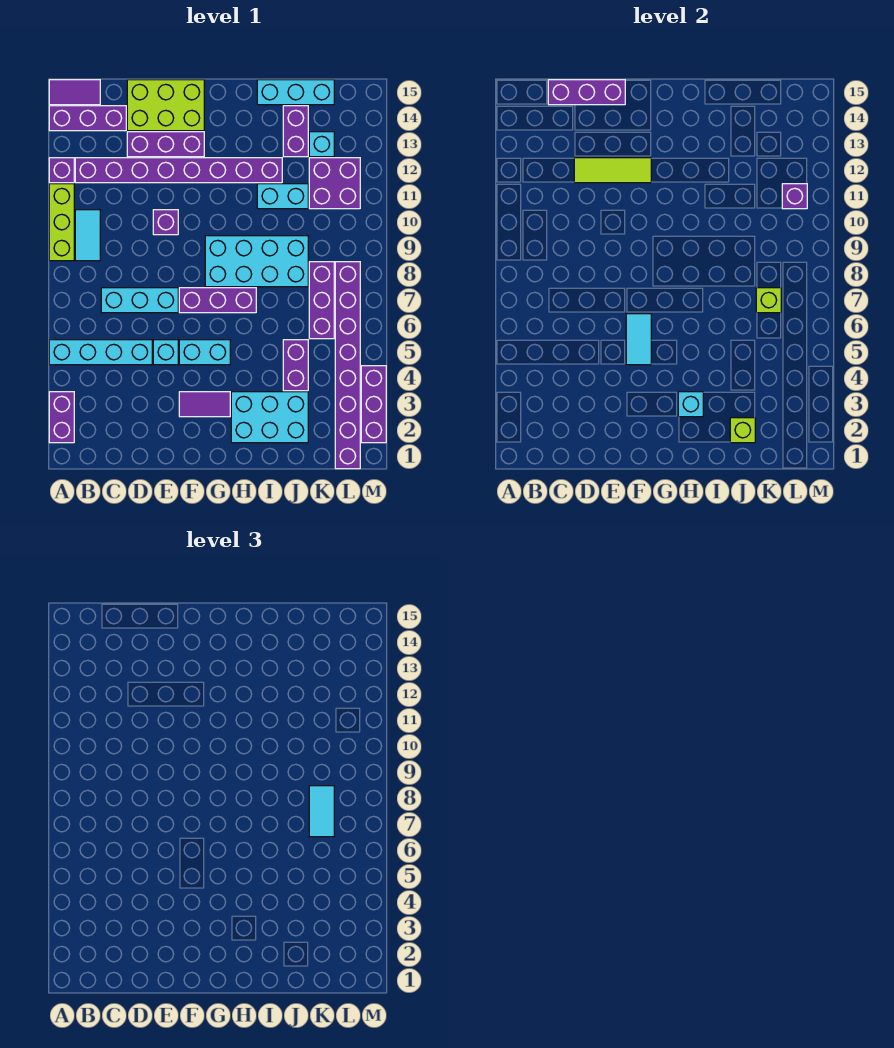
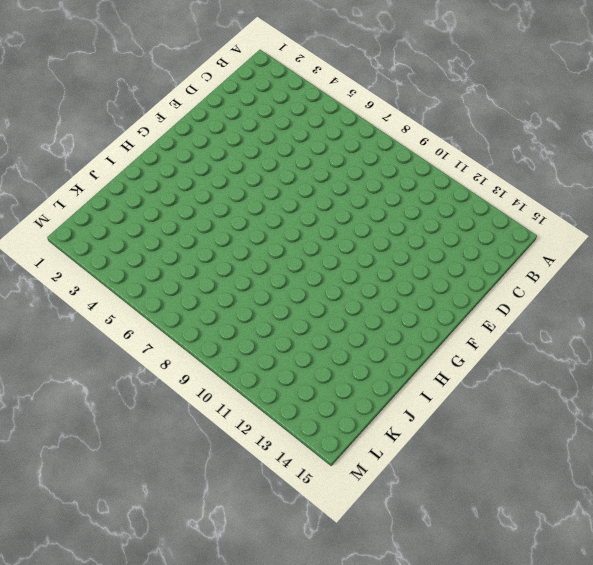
none -> purple 1x2 brick [49,392,74,443]
none -> cyan 1x4 brick [49,340,152,365]
none -> lime 1x3 brick [49,184,74,261]
none -> purple 1x1 brick [49,158,74,183]

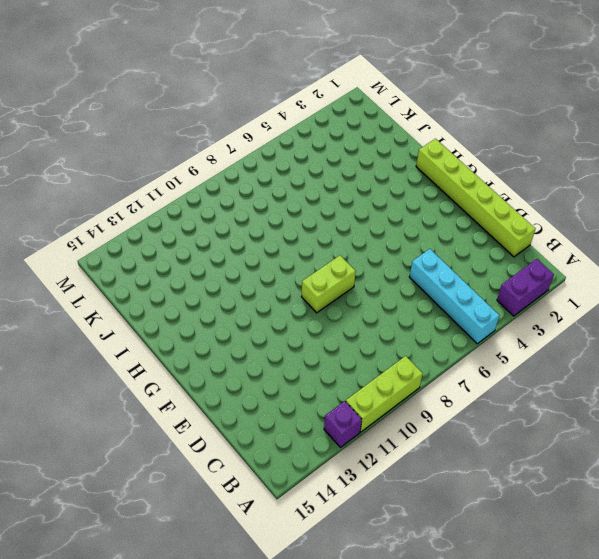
lime 1x6 brick [416,139,536,257] -> none
lime 1x2 brick [301,256,356,313] -> none
none -> purple 1x3 brick [49,106,126,131]
none -> purple 1x2 tile [49,80,100,105]
none -> cyan 1x2 tile [75,210,100,261]
none -> purple 1x8 brick [75,158,282,183]

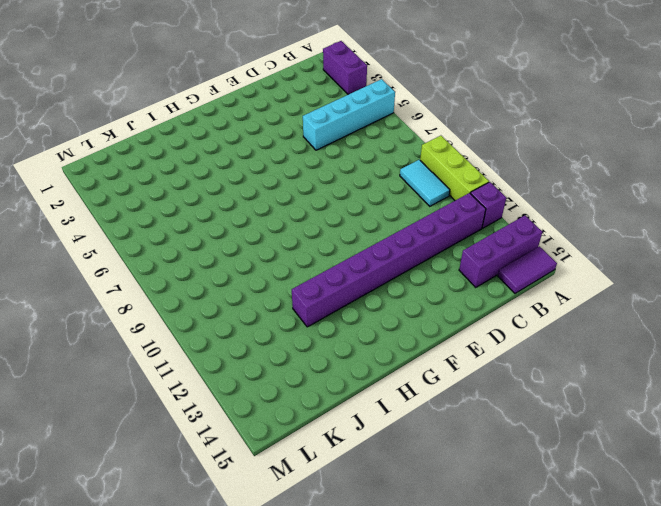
none -> cyan 1x3 brick [101,288,178,313]
none -> purple 1x3 brick [127,132,204,157]
none -> lime 2x3 brick [127,80,204,131]
none -> cyan 1x1 brick [153,340,178,365]

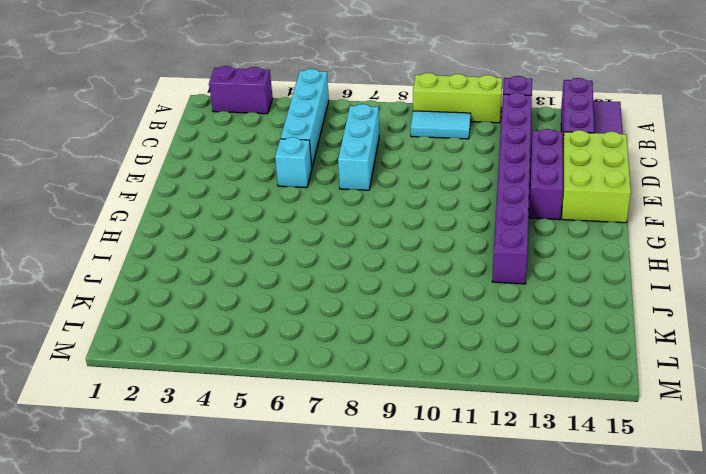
none -> purple 1x1 brick [153,210,178,235]
none -> purple 1x2 tile [179,392,230,417]
none -> cyan 1x2 brick [179,340,230,365]
none -> purple 1x3 brick [179,288,256,313]

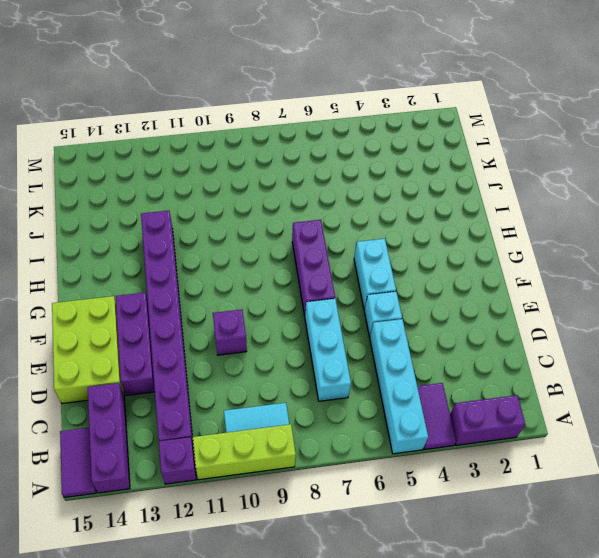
purple 1x2 tile [417,383,456,450] -> purple 1x2 tile moved to [179,392,230,417]
none -> cyan 2x4 brick [205,236,308,287]
none -> cyan 2x3 brick [231,392,308,443]
none -> cyan 1x2 brick [257,184,308,209]
none -> cyan 1x3 brick [257,80,334,105]

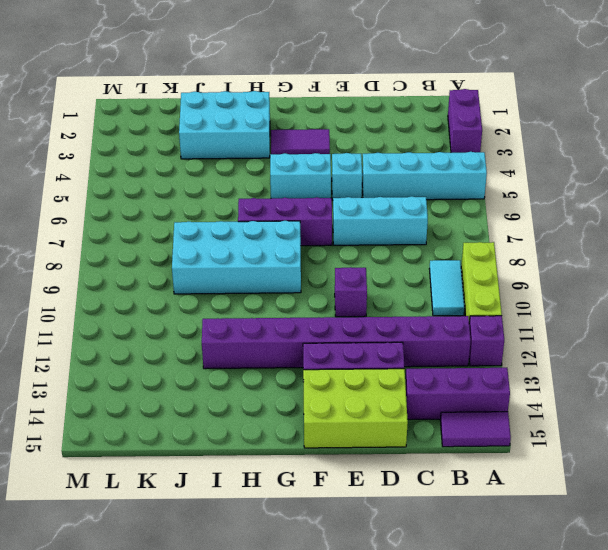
none -> cyan 1x2 brick [257,184,308,209]
none -> cyan 1x3 brick [257,80,334,105]
none -> purple 1x2 brick [283,340,308,391]
none -> purple 1x2 brick [283,106,308,157]

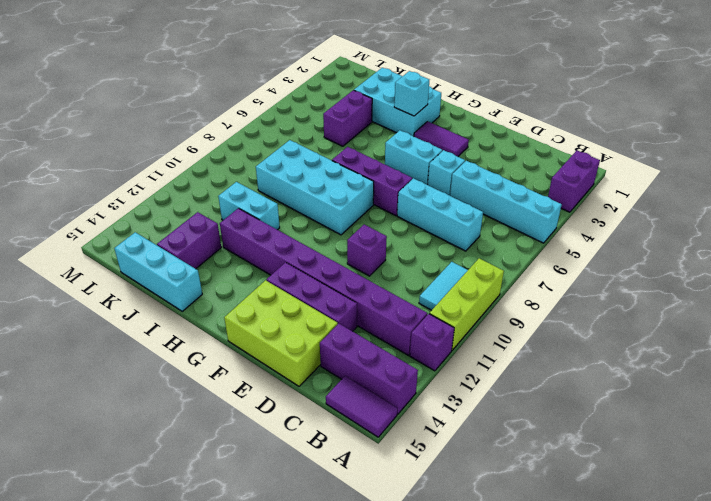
none -> purple 1x3 brick [309,262,334,339]
none -> purple 2x2 brick [309,158,360,209]
none -> cyan 1x1 brick [309,132,334,157]
none -> purple 1x8 brick [335,262,360,469]

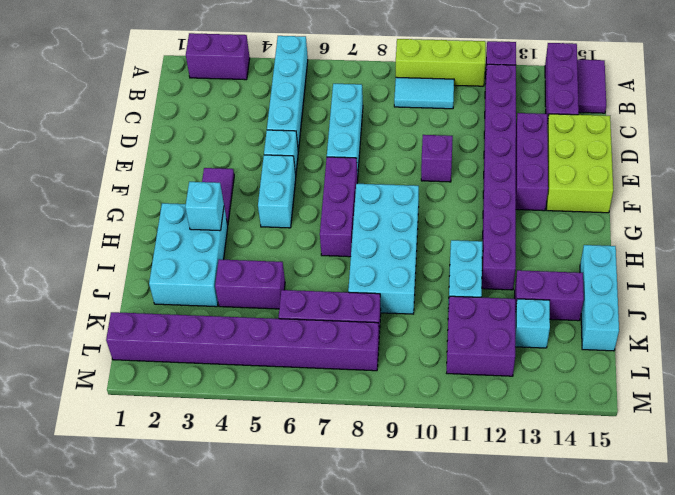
none -> purple 1x3 brick [361,366,386,443]
none -> purple 1x3 brick [548,80,625,105]
none -> lime 1x3 tile [574,158,651,183]
none -> cyan 1x2 tile [626,314,651,365]

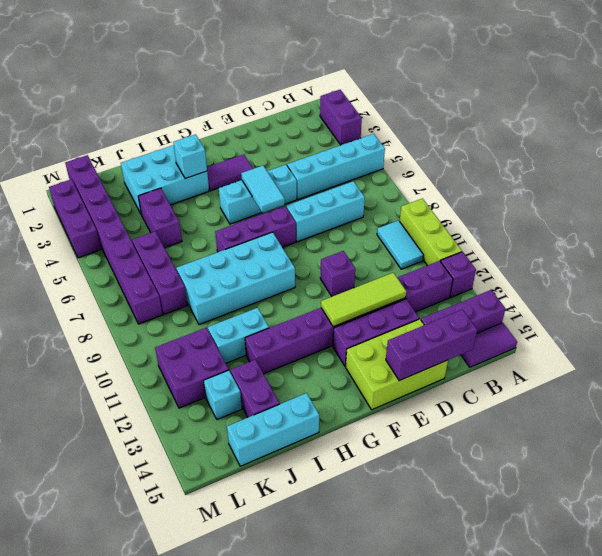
none -> lime 1x1 brick [730,418,755,443]
none -> lime 1x1 brick [756,288,781,313]
none -> purple 1x1 brick [782,184,807,209]
none -> cyan 1x2 tile [309,786,334,837]

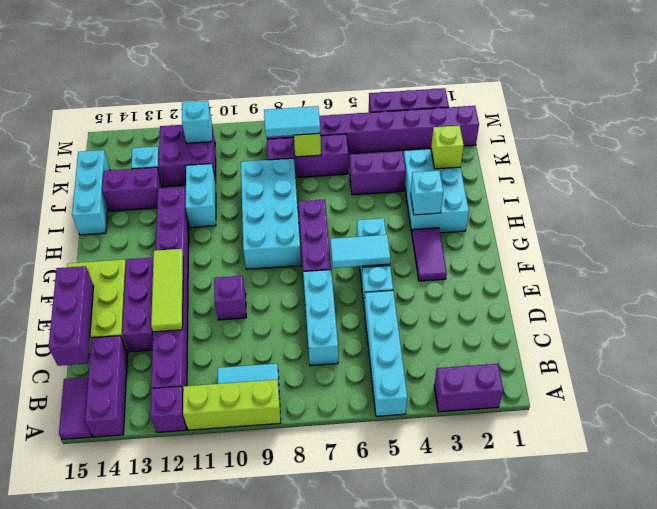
cyan 1x1 brick [182,101,212,143] -> purple 1x1 brick [782,184,807,209]

